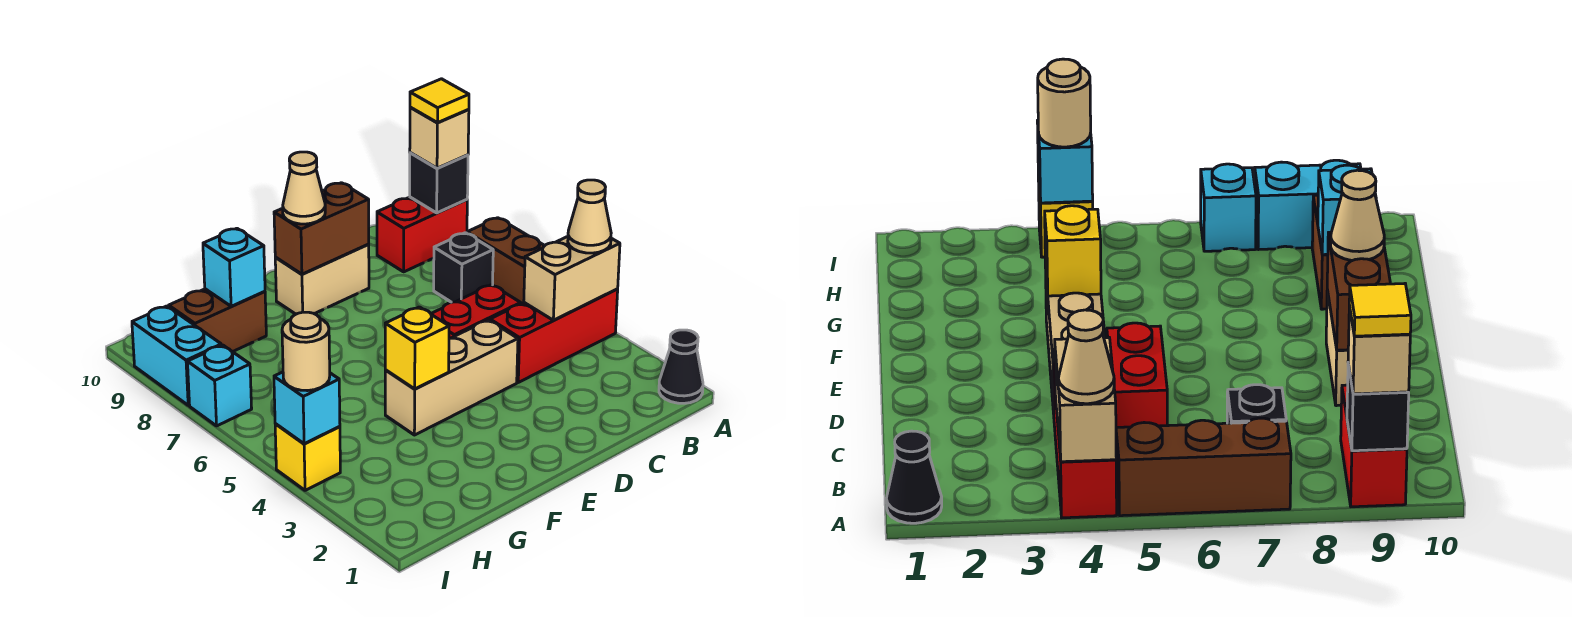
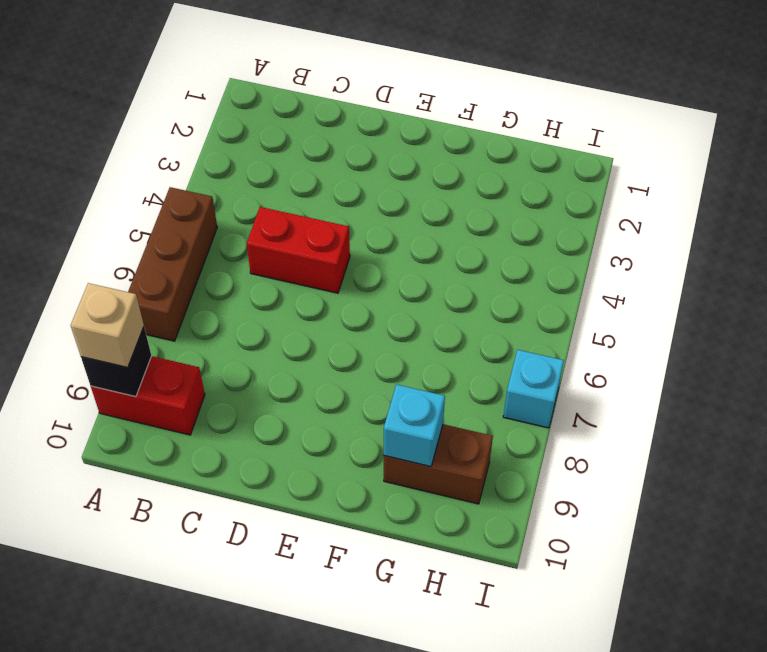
none -> black 1x1 cone [659,330,703,403]
none -> red 1x3 brick [490,289,618,382]
none -> black 1x1 brick [434,233,493,302]

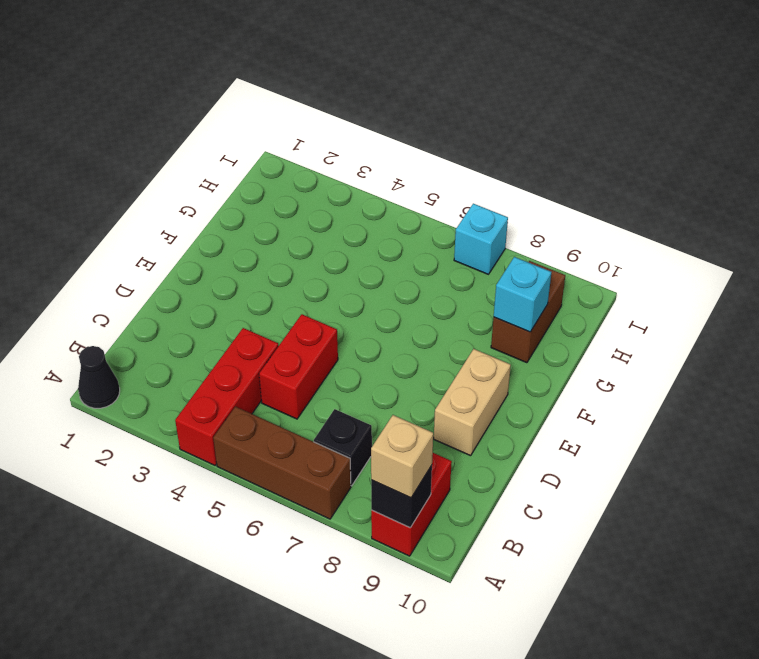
none -> tan 1x3 brick [385,320,518,435]
none -> yellow 1x1 brick [275,424,340,490]
none -> cyan 1x2 brick [132,306,221,405]

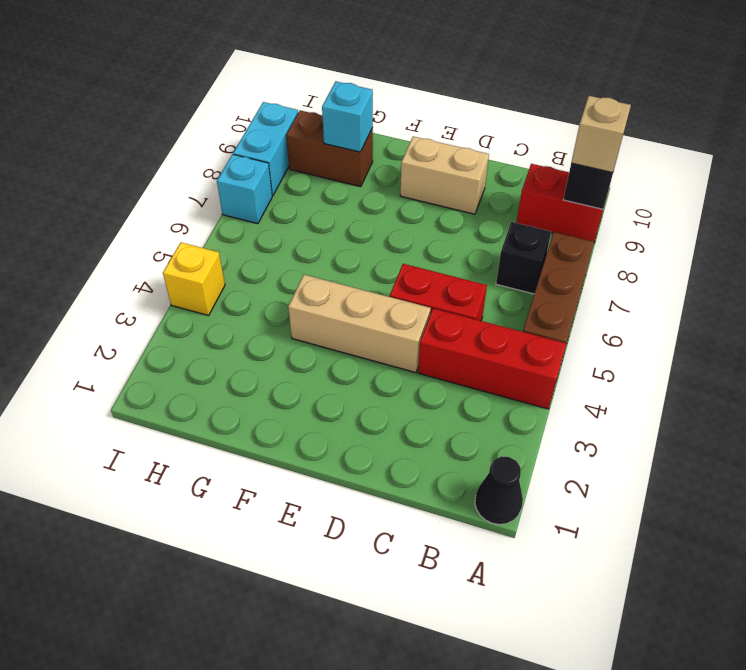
none -> tan 1x2 brick [524,237,620,320]
none -> brown 1x2 brick [274,183,369,274]
none -> yellow 1x1 brick [385,307,449,389]

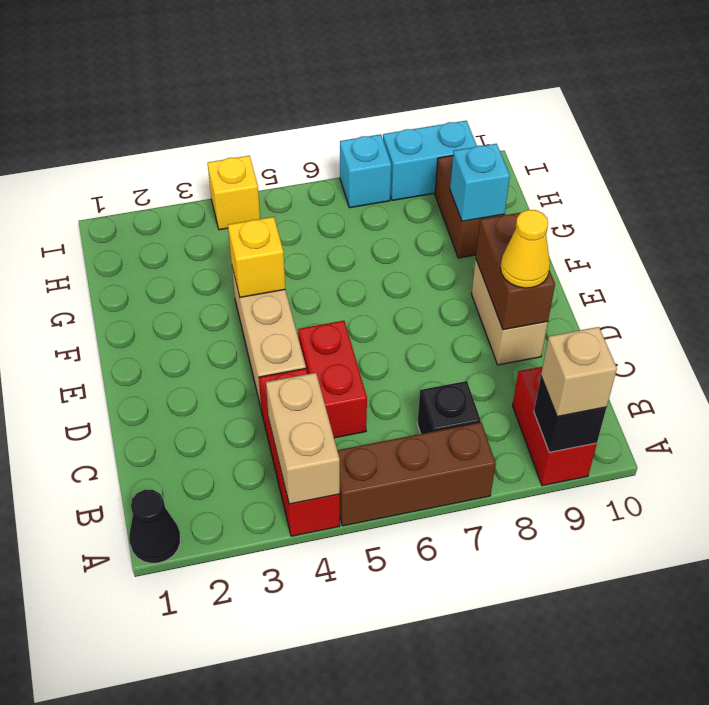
yellow 1x1 cone [500,210,550,288] -> none
none -> cyan 1x1 brick [274,372,340,444]
none -> tan 1x1 cone [568,180,611,253]
none -> tan 1x1 cone [283,152,325,224]

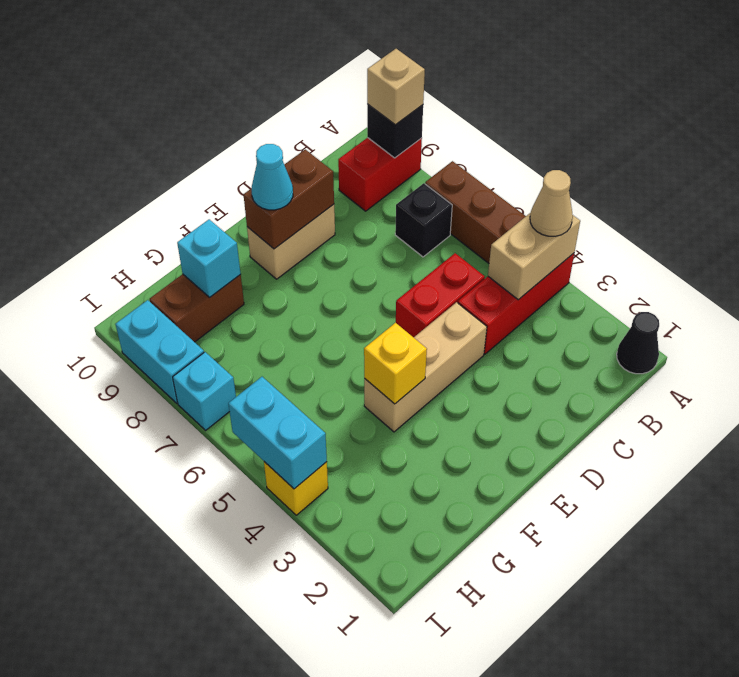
cyan 1x1 cone [252,144,293,210] -> tan 1x1 cone [283,152,325,224]
cyan 1x2 brick [228,377,327,489] -> cyan 1x1 brick [274,372,340,444]
none -> tan 1x1 round brick [282,312,330,391]
none -> yellow 1x1 tile [410,79,469,123]

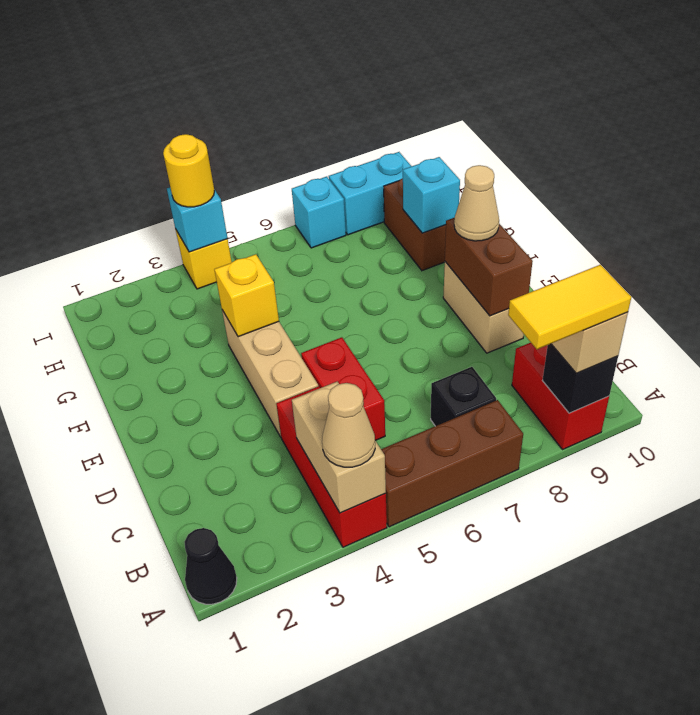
yellow 1x2 tile [508,265,631,349] -> yellow 1x1 tile [410,79,469,123]
yellow 1x1 round brick [163,134,214,207] -> tan 1x1 round brick [282,312,330,391]

